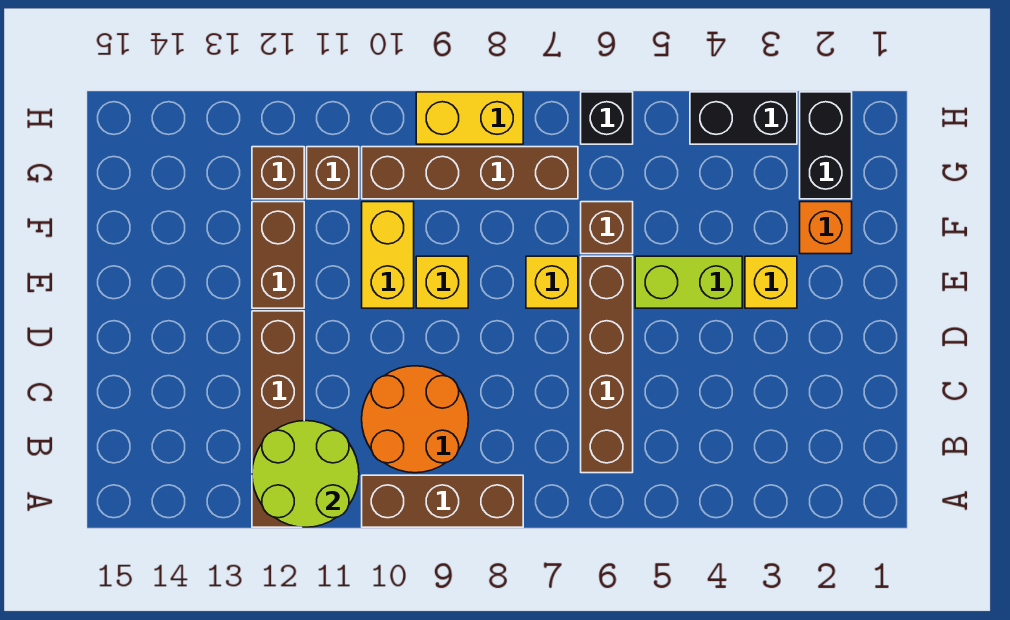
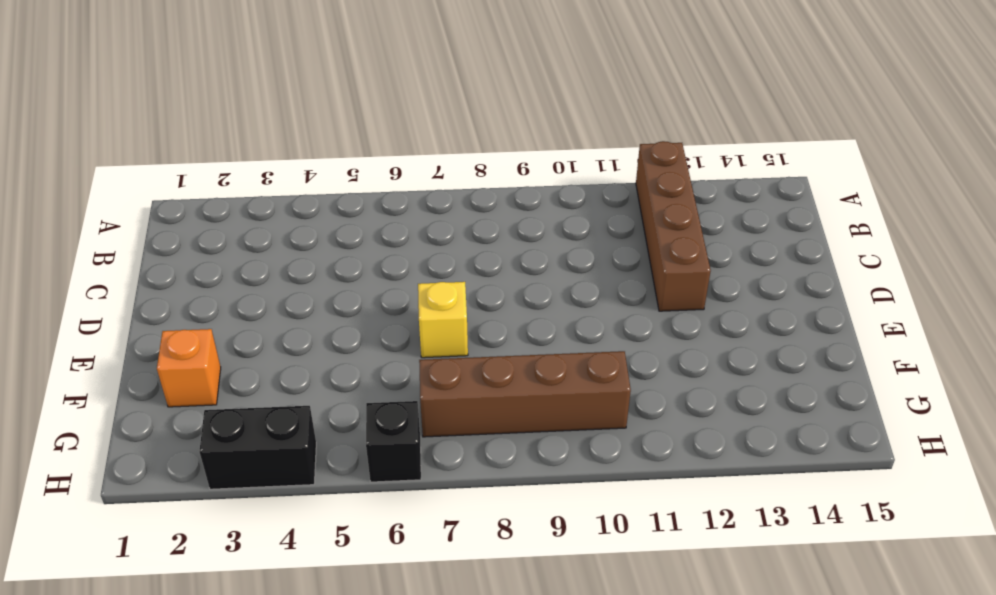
none -> brown 1x3 brick [362,475,523,527]
none -> brown 1x4 brick [581,256,633,473]
none -> orange 2x2 round brick [362,366,468,473]

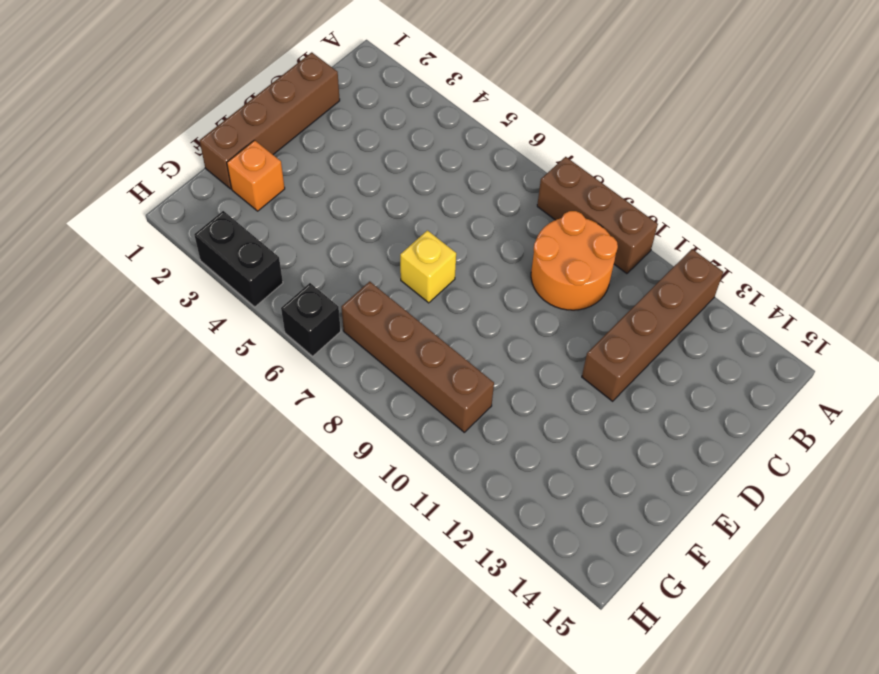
brown 1x4 brick [200,52,340,189] -> brown 1x4 brick moved to [581,256,633,473]
none -> yellow 1x1 brick [745,256,797,308]
none -> lime 1x2 brick [635,256,742,308]
none -> yellow 1x1 brick [416,256,468,308]

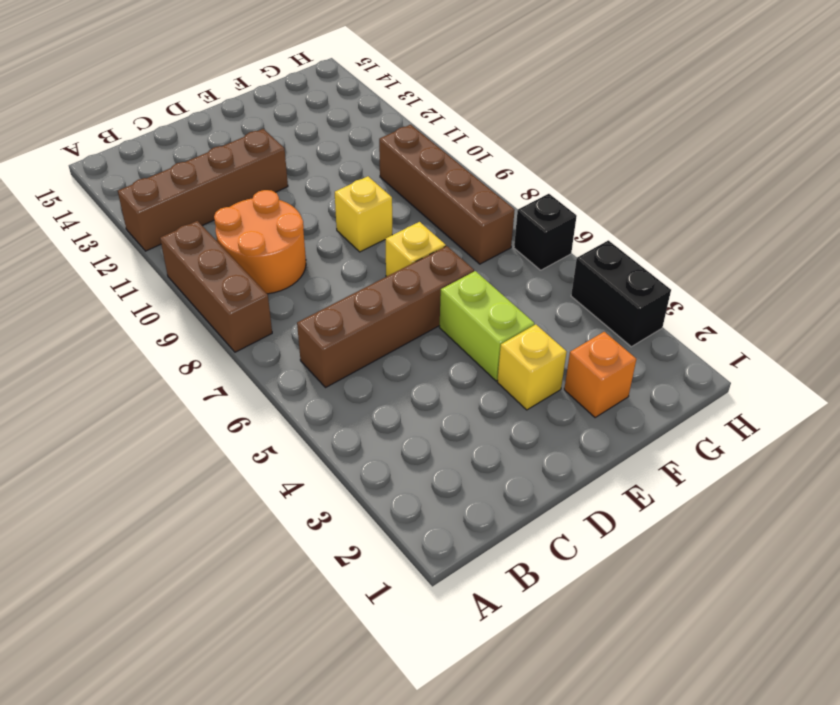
none -> yellow 1x2 brick [362,202,414,308]
none -> brown 1x2 brick [252,202,304,308]
none -> brown 1x1 brick [581,202,633,254]

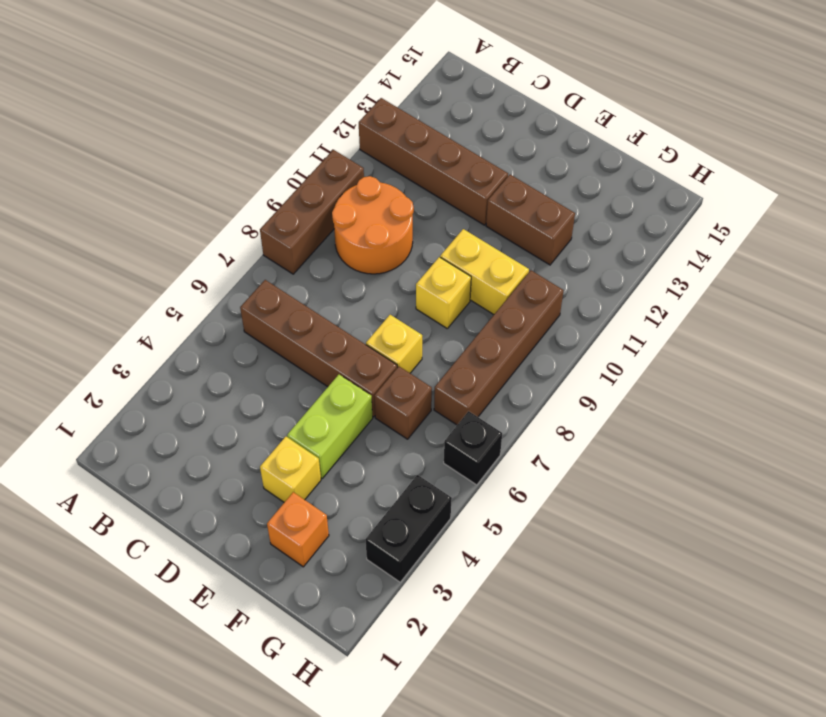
none -> black 1x2 brick [800,92,852,199]
none -> brown 1x1 brick [307,147,359,199]
none -> brown 1x1 brick [252,147,304,199]

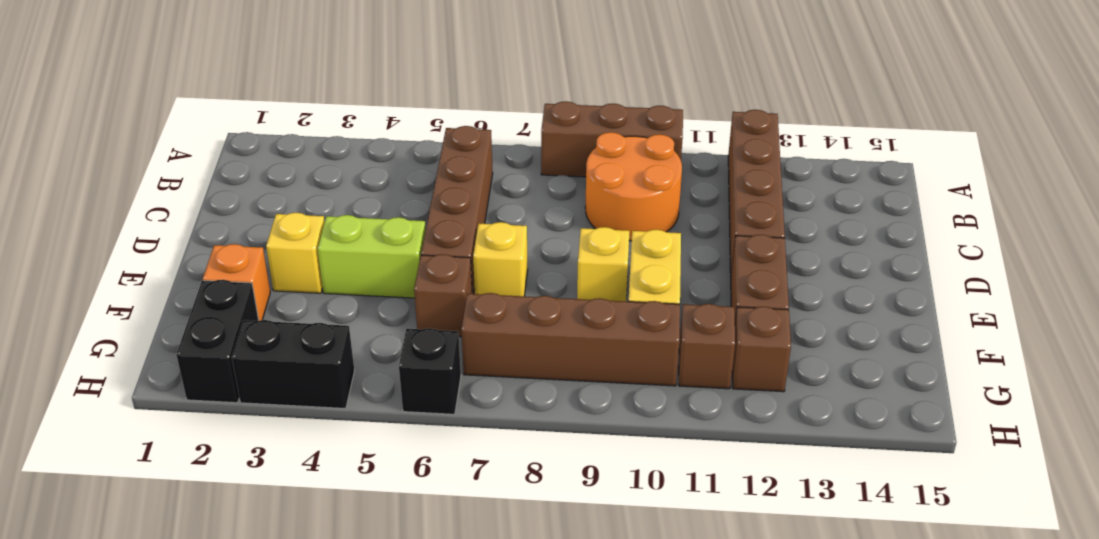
none -> yellow 1x2 brick [416,92,523,144]
none -> lime 2x2 round brick [252,421,359,527]

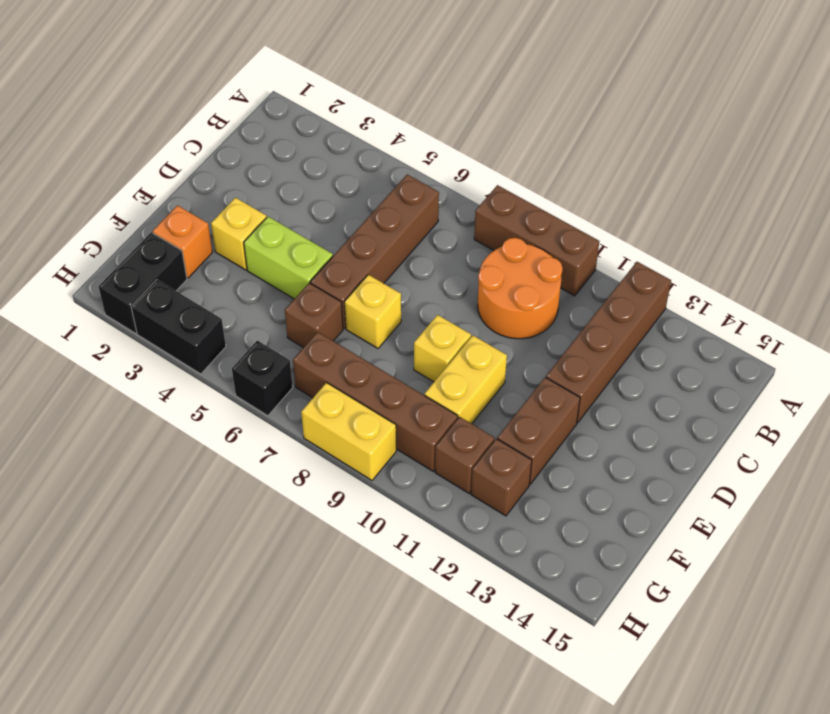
none -> lime 2x2 round brick [252,421,359,527]

